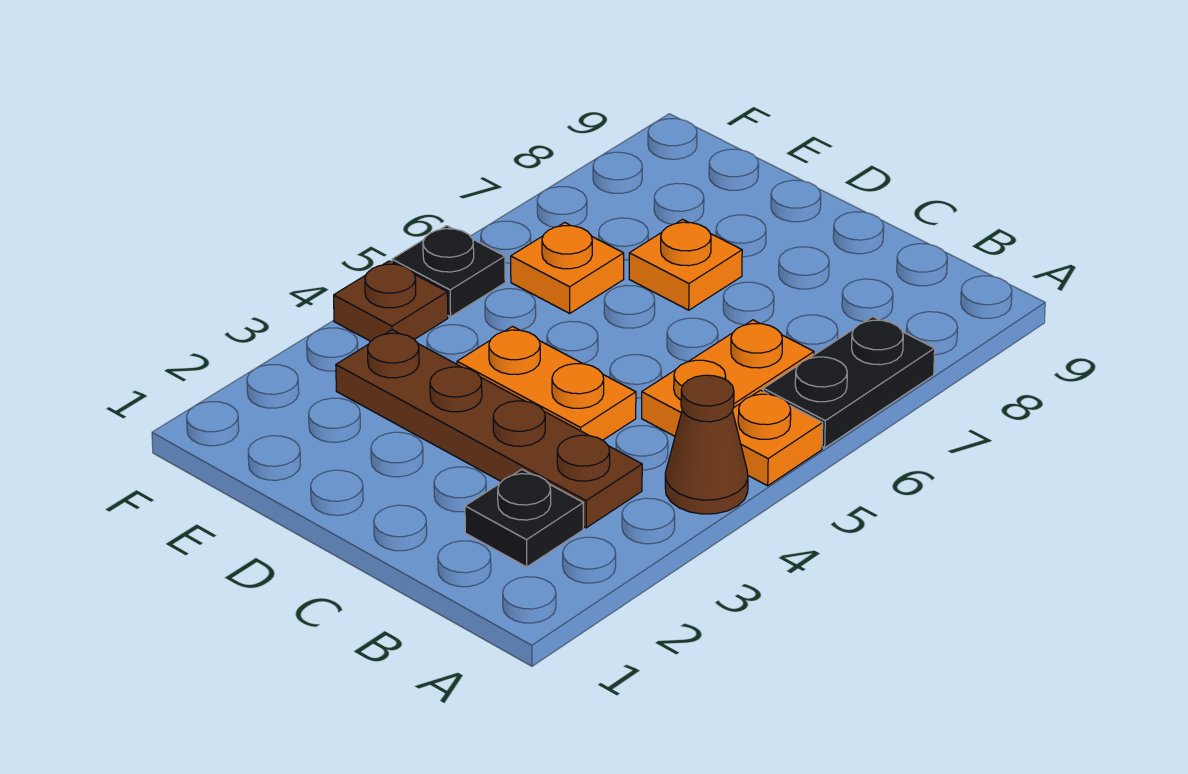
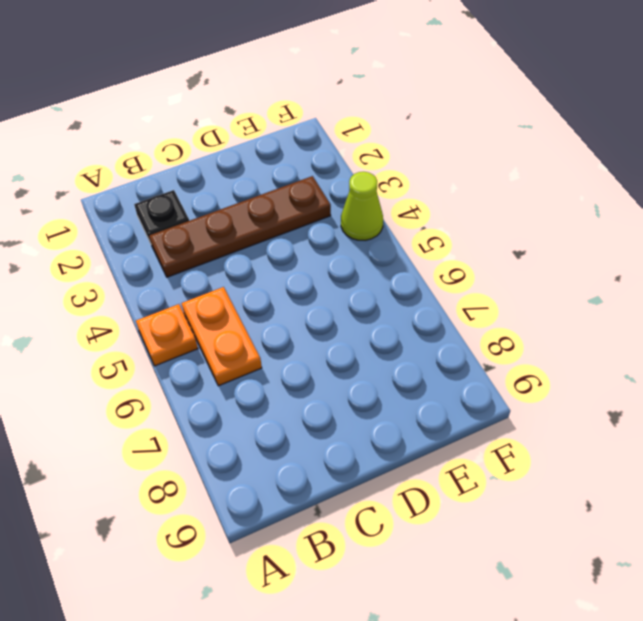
lime 1x1 cone [341,172,383,240] -> brown 1x1 plate [334,261,448,341]
none -> brown 1x1 cone [665,375,748,514]
none -> black 1x2 plate [763,317,935,448]

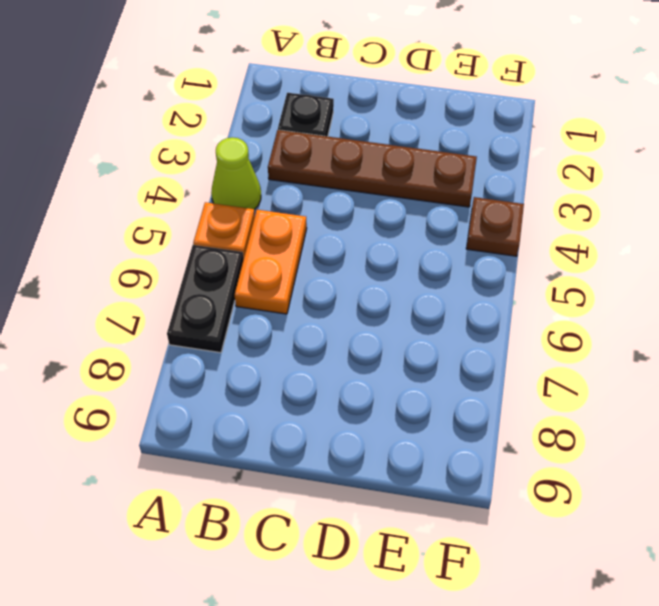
lime 1x1 cone [211,137,261,209] -> brown 1x1 cone [665,375,748,514]
none -> orange 1x2 plate [457,327,636,440]
none -> orange 1x1 plate [629,219,742,310]

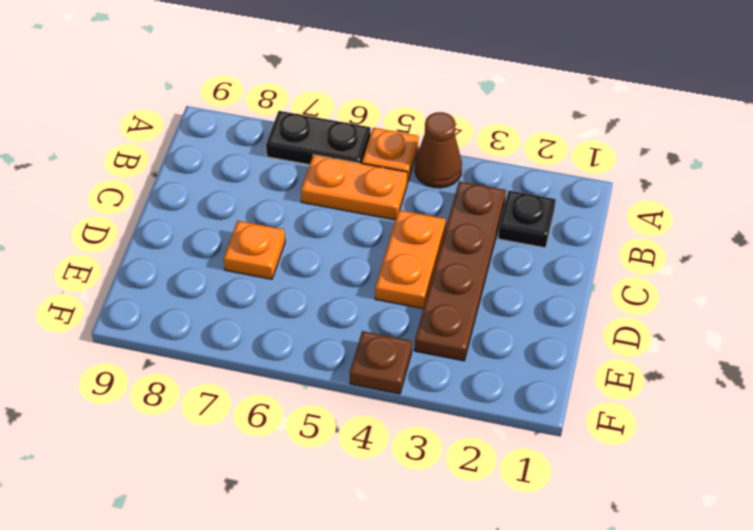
none -> orange 1x1 plate [511,223,624,313]
none -> black 1x1 plate [392,226,505,317]

